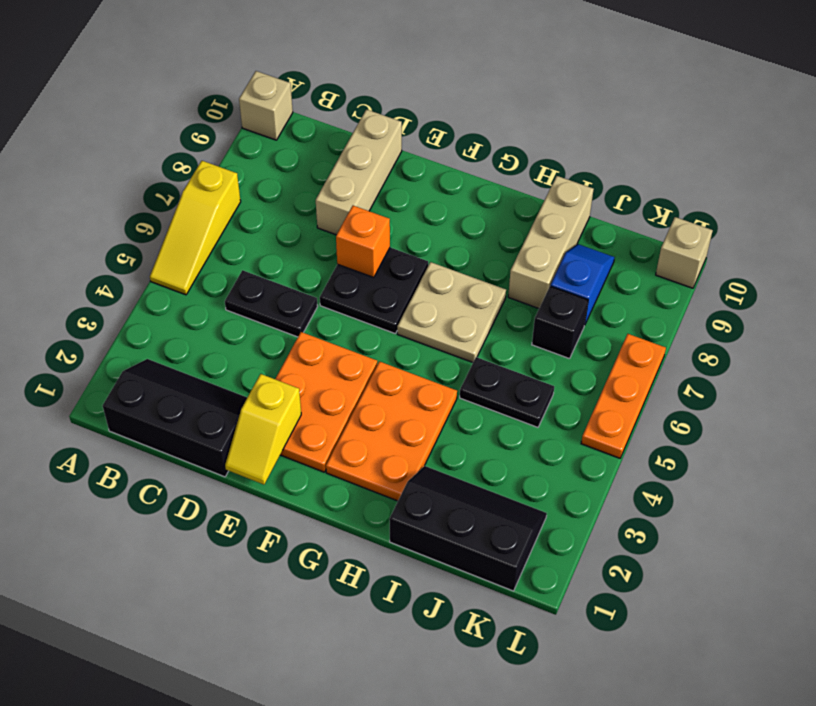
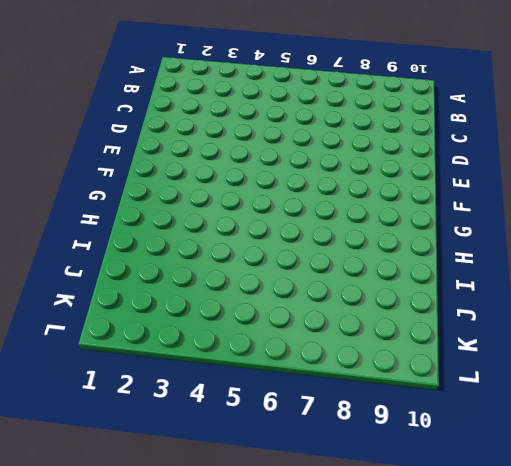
none -> yellow 1x3 slope [150,161,241,295]
none -> tan 1x1 brick [239,71,293,140]
none -> black 2x3 slope [103,359,247,477]

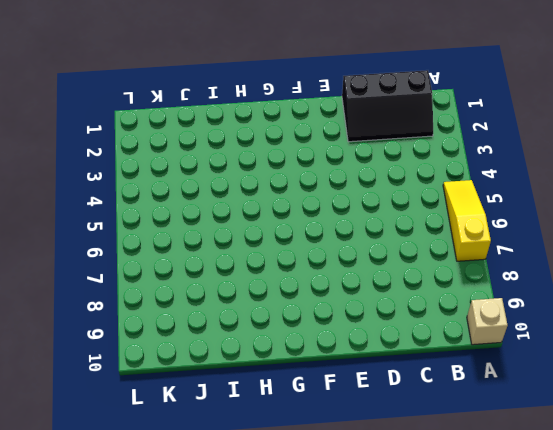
none -> black 1x2 plate [225,270,318,337]
none -> tan 1x3 brick [316,109,402,235]
none -> orange 2x3 plate [275,332,377,472]

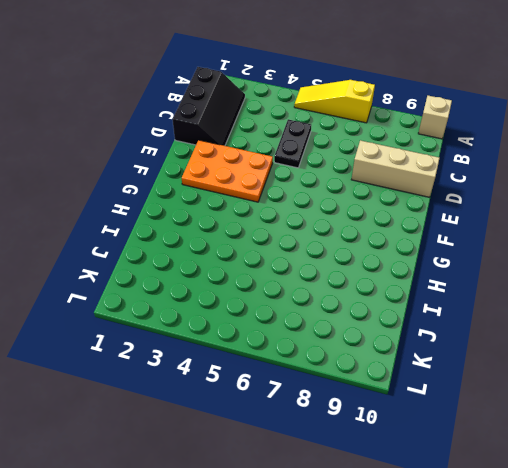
none -> black 2x2 plate [320,247,428,334]
none -> orange 2x3 plate [326,361,457,501]
none -> tan 2x2 plate [397,262,506,362]

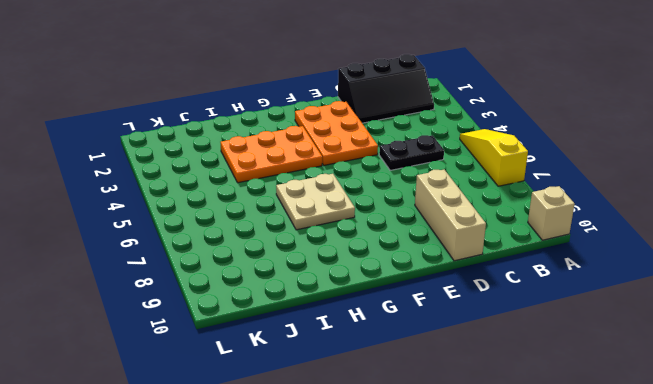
orange 2x3 plate [221,126,322,183] -> orange 2x3 plate turned to [326,361,457,501]
none -> black 2x2 plate [320,247,428,334]
none -> black 2x3 slope [389,466,547,591]
none -> black 1x2 plate [460,357,554,427]

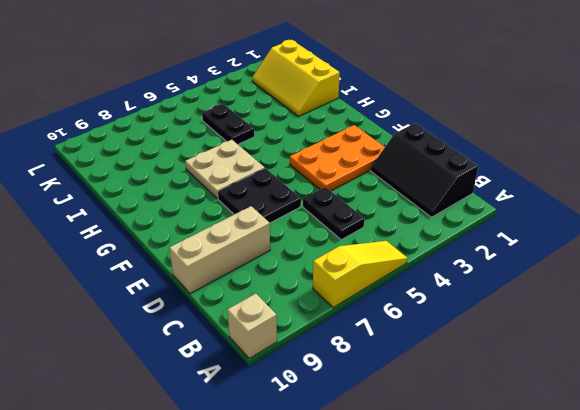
yellow 2x3 slope [252,40,340,116] -> black 2x3 slope [389,466,547,591]
none -> orange 2x3 plate [326,361,457,501]
none -> tan 1x3 brick [508,176,594,308]
none -> black 1x1 brick [532,286,588,359]

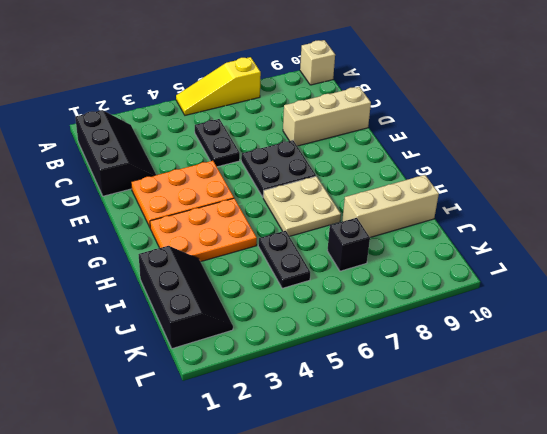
none -> blue 1x2 slope [550,244,615,324]
none -> orange 1x3 plate [581,334,666,458]
none -> tan 1x1 brick [656,217,713,288]

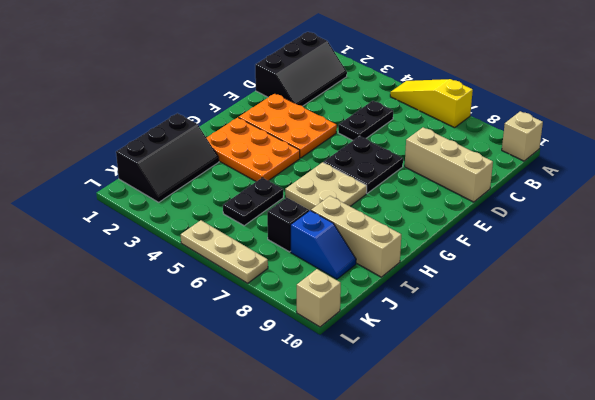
tan 1x3 plate [181,220,268,283] -> orange 1x3 plate [581,334,666,458]
none -> yellow 1x2 slope [225,374,301,485]
none -> orange 1x1 brick [336,206,390,278]

